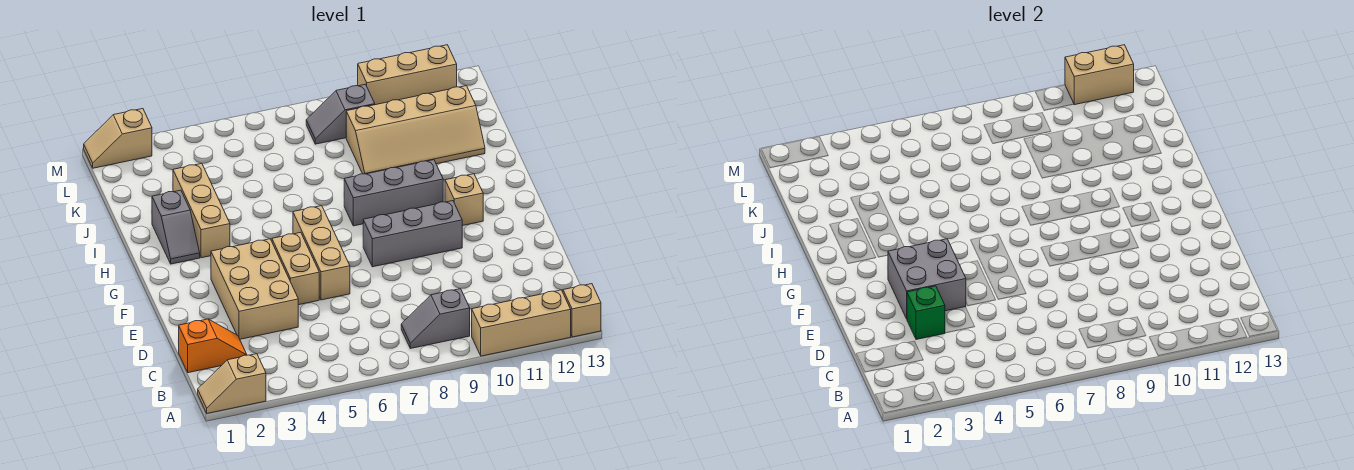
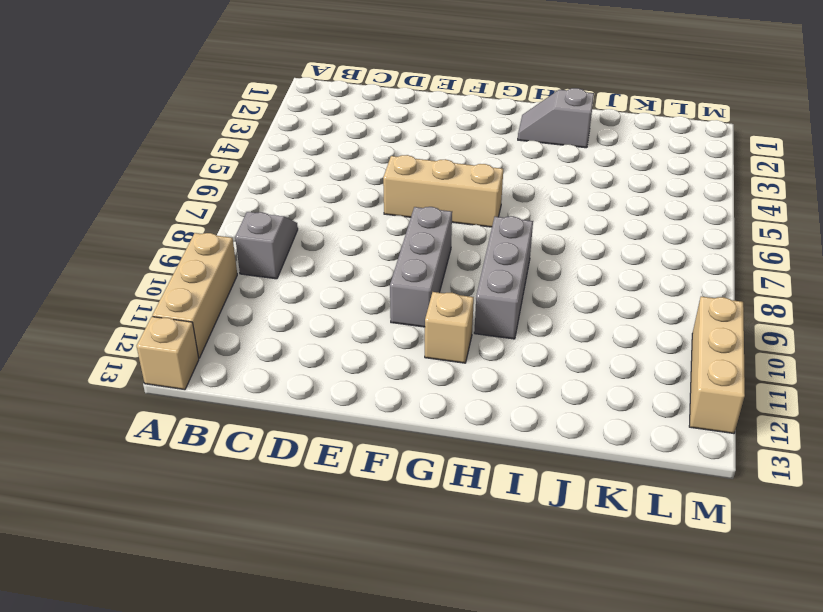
none -> tan 1x2 slope [198,354,266,413]
none -> orange 1x2 slope [179,319,247,373]
none -> tan 2x3 brick [211,239,298,339]

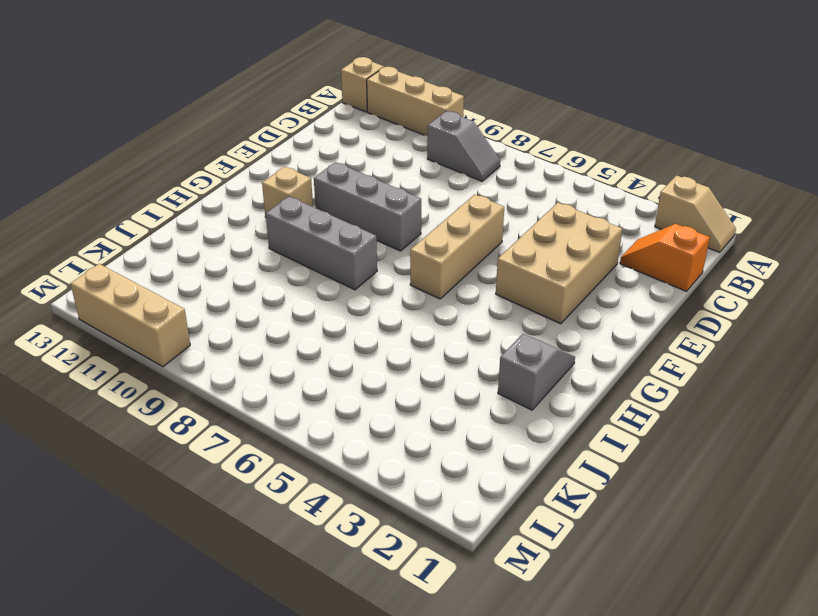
none -> tan 1x2 brick [272,232,319,305]
none -> tan 1x3 brick [173,163,230,258]
none -> tan 2x4 slope [346,86,485,174]

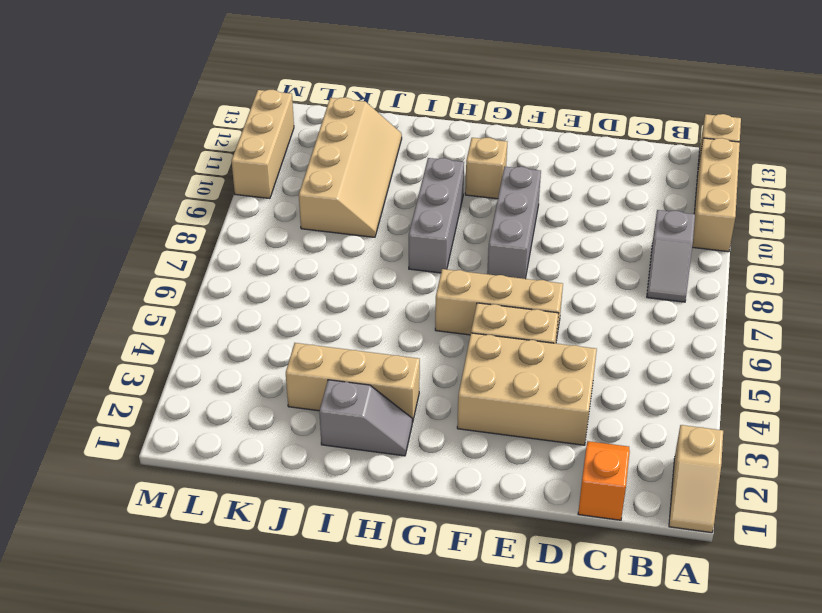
none -> grey 1x2 slope [306,84,375,144]
none -> tan 1x2 slope [84,109,152,168]
none -> green 1x1 brick [907,286,945,340]

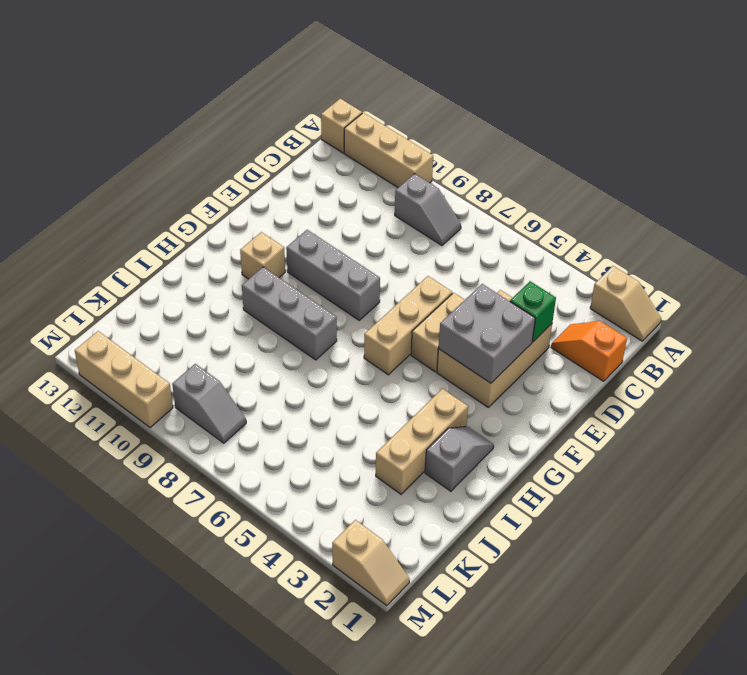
none -> tan 2x4 slope [346,86,485,174]
none -> tan 1x2 brick [1065,45,1134,105]

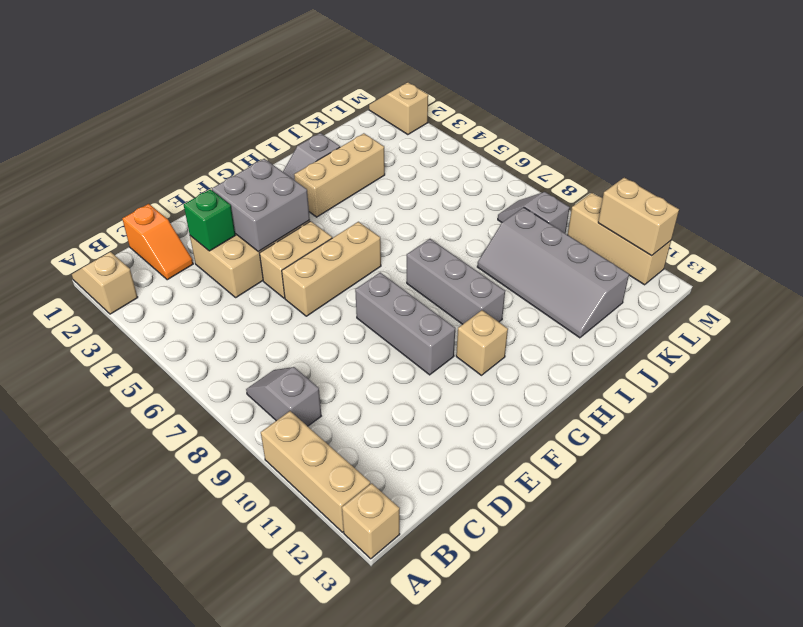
grey 2x4 slope [477,208,629,338] -> tan 2x4 slope [346,86,485,174]

